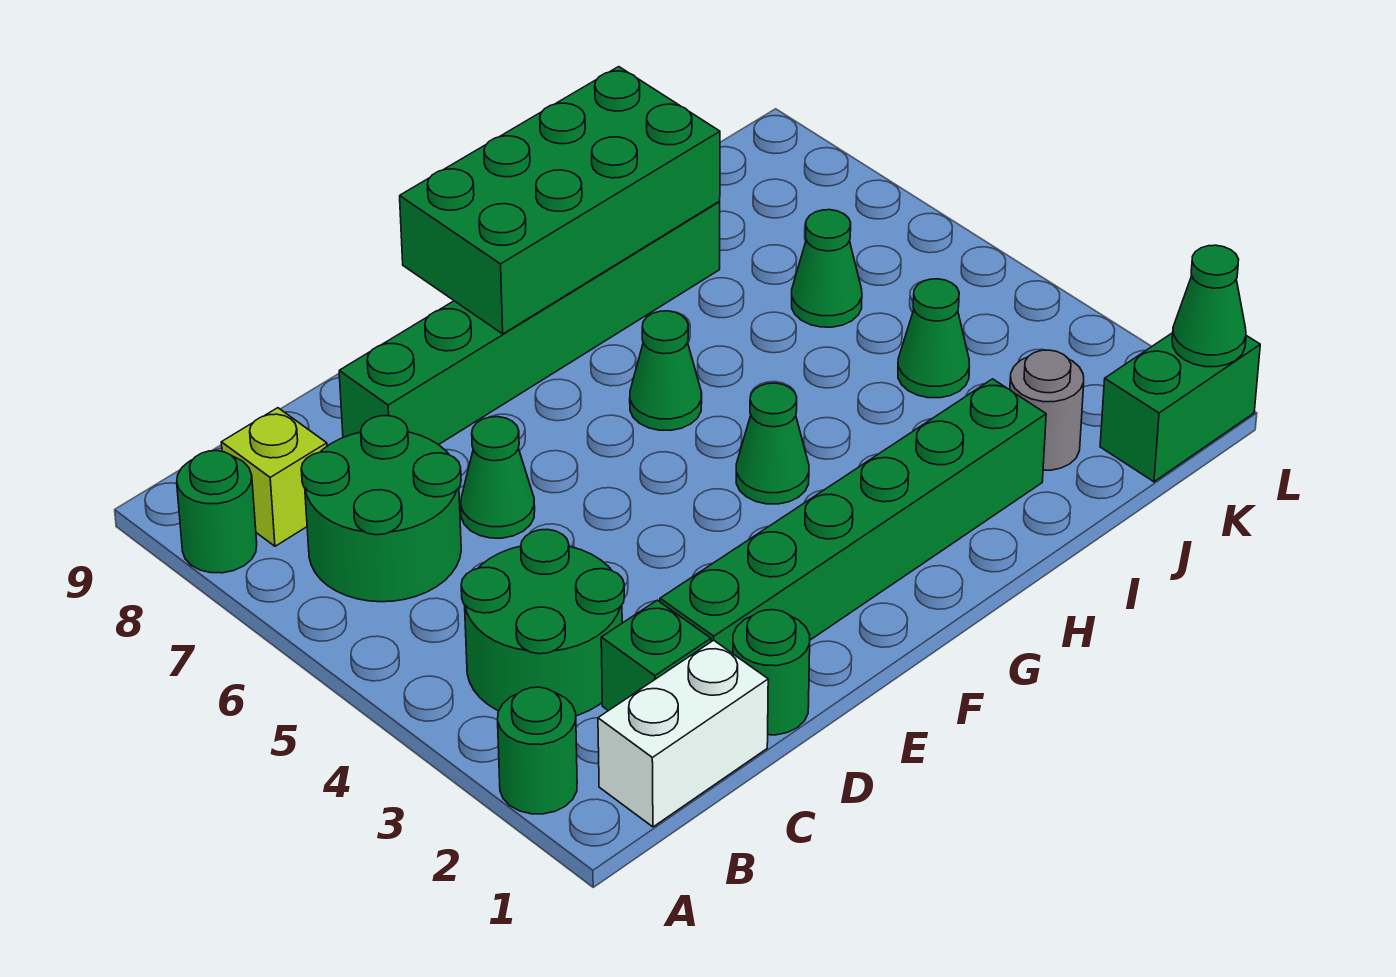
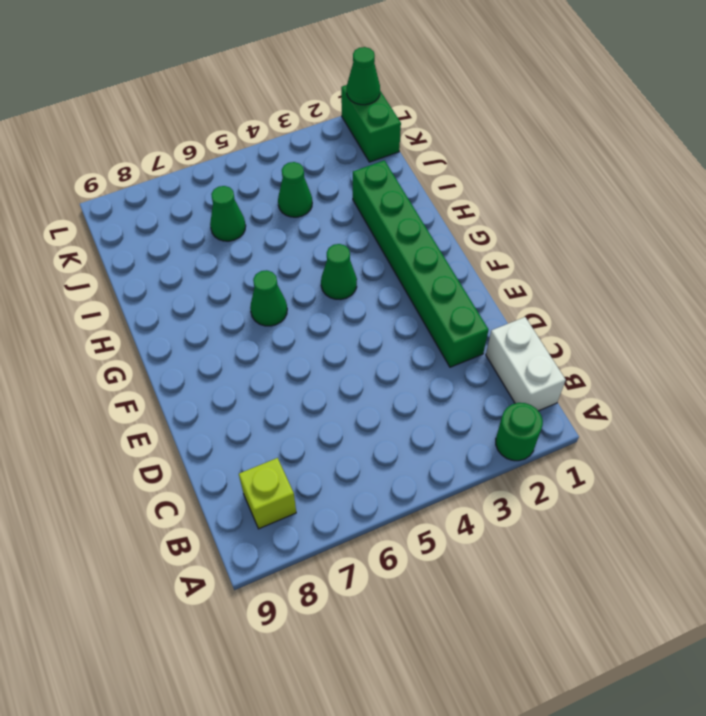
none -> green 1x1 round brick [177,451,257,573]
none -> green 2x2 round brick [461,529,624,716]
none -> green 2x2 round brick [301,416,461,602]

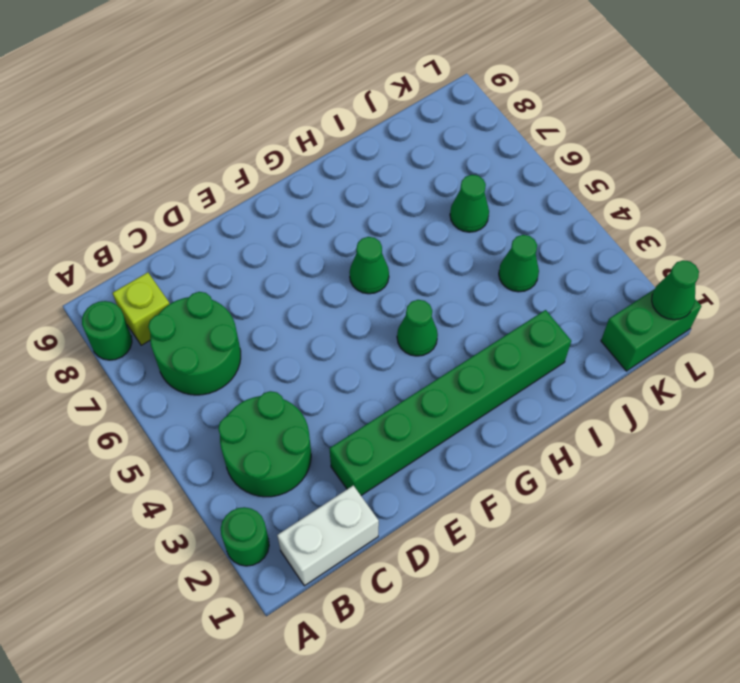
none -> green 1x1 brick [601,600,711,711]
none -> green 1x1 round brick [733,610,810,735]
none -> green 1x1 cone [461,417,535,538]

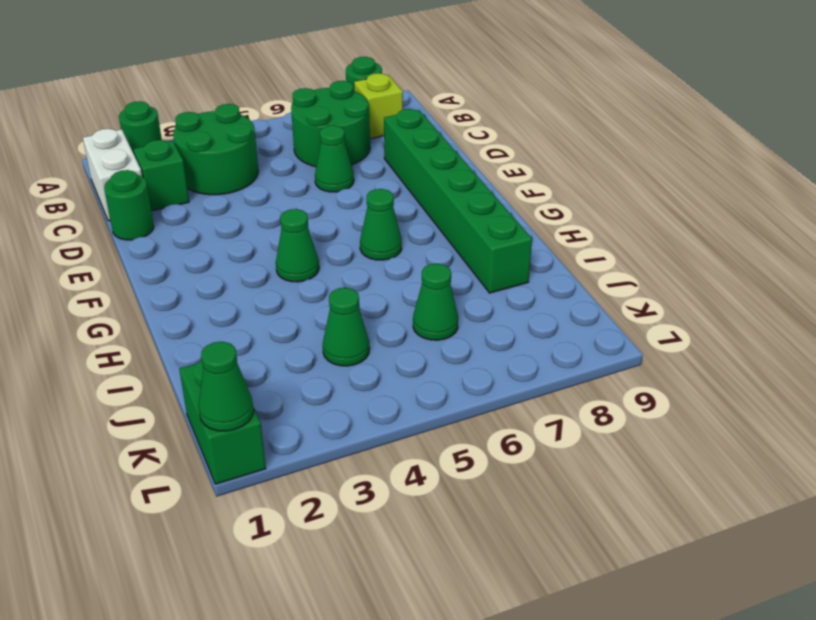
none -> green 1x6 brick [660,379,1046,654]
none -> grey 1x1 round brick [1010,350,1084,470]
none -> green 2x4 brick [400,67,720,334]

